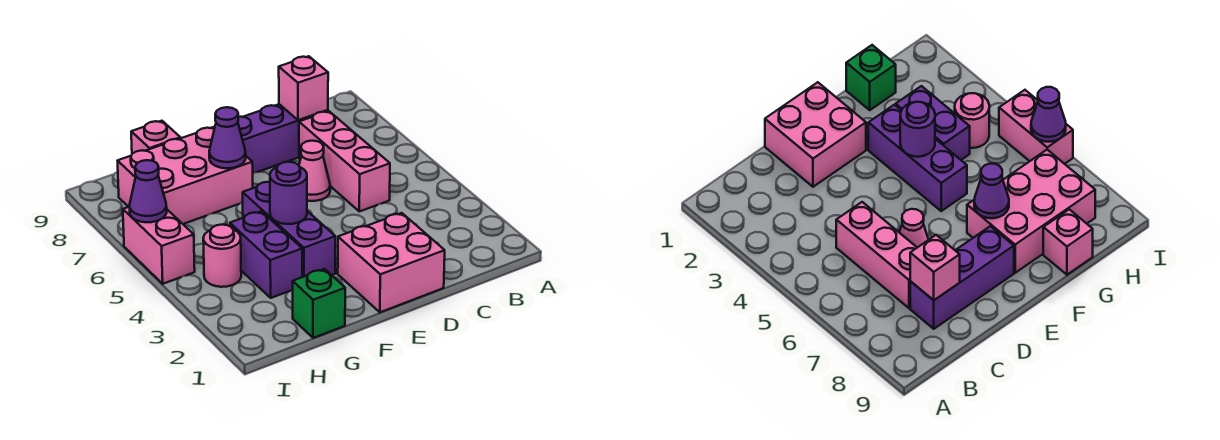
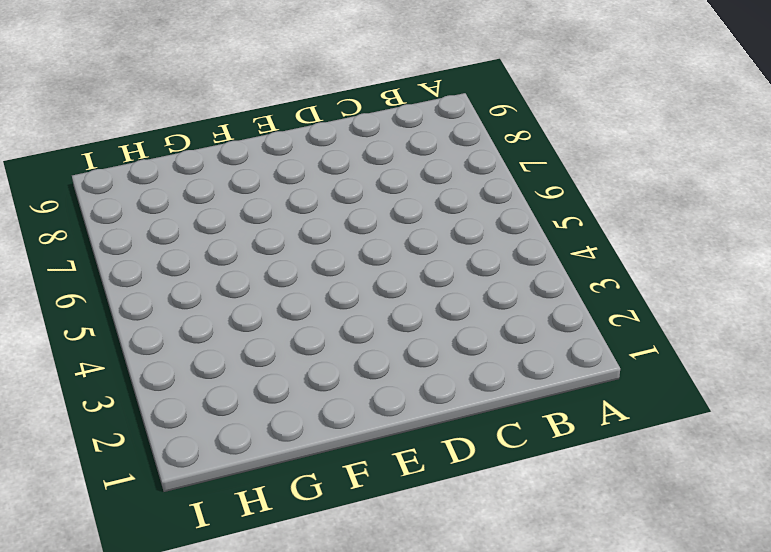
none -> pink 1x3 brick [299,111,390,211]
none -> purple 1x3 brick [238,104,328,173]
none -> pink 2x2 brick [338,213,445,312]

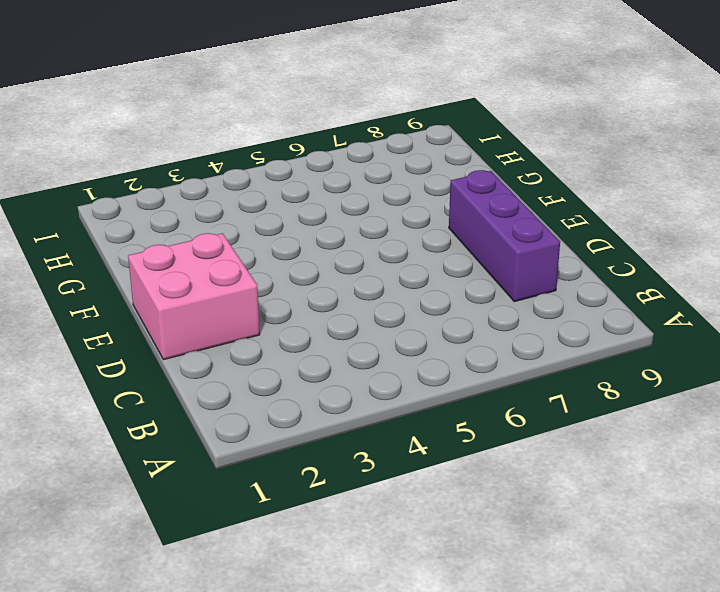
none -> pink 1x3 brick [299,111,390,211]
none -> pink 1x1 cone [299,141,330,201]
none -> purple 1x3 brick [243,182,335,277]

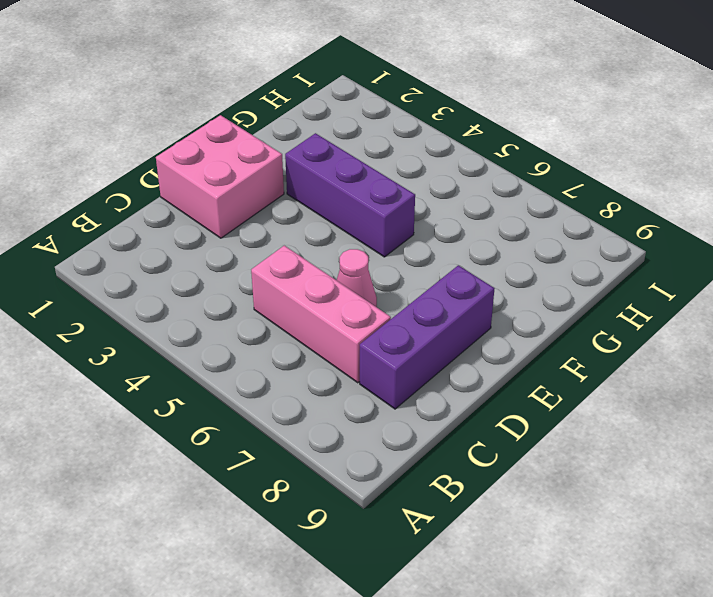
none -> pink 2x3 brick [118,127,253,224]
none -> green 1x1 brick [293,269,345,338]
none -> purple 1x2 brick [230,211,302,298]

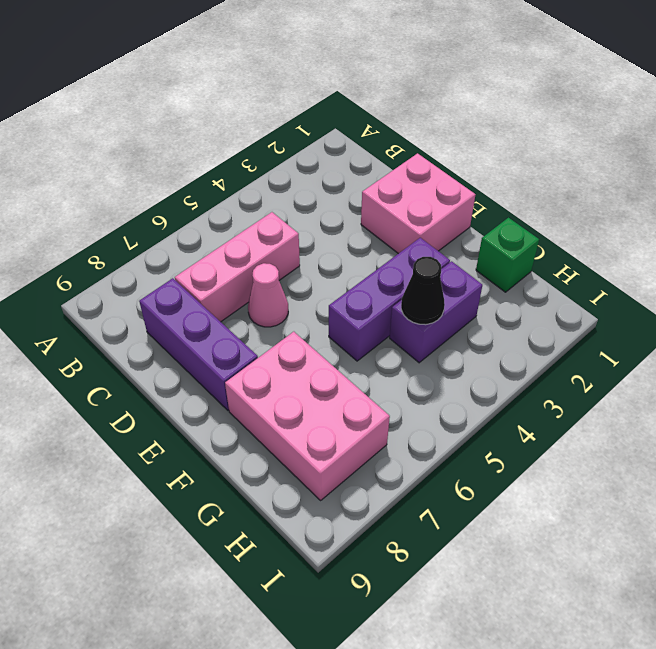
black 1x1 cone [401,257,445,325] -> none
none -> pink 1x1 brick [131,121,180,154]
none -> pink 1x1 round brick [203,225,241,287]
none -> pink 1x2 brick [123,207,195,284]

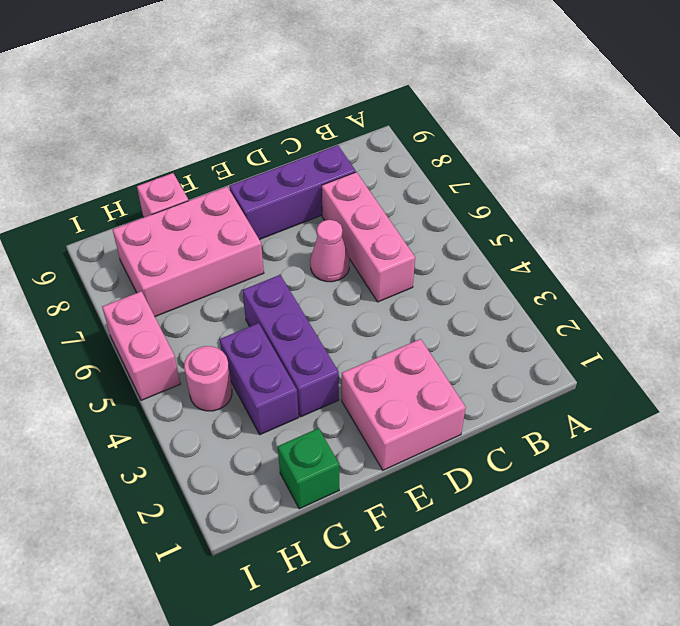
none -> pink 1x1 brick [279,56,328,120]
none -> purple 1x1 round brick [270,162,307,224]
none -> purple 1x1 cone [209,107,246,168]

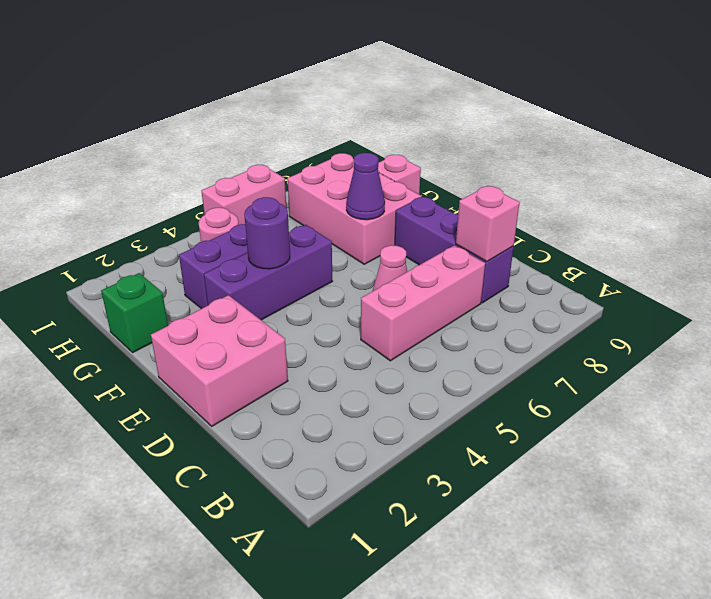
none -> purple 1x1 cone [130,160,167,222]

